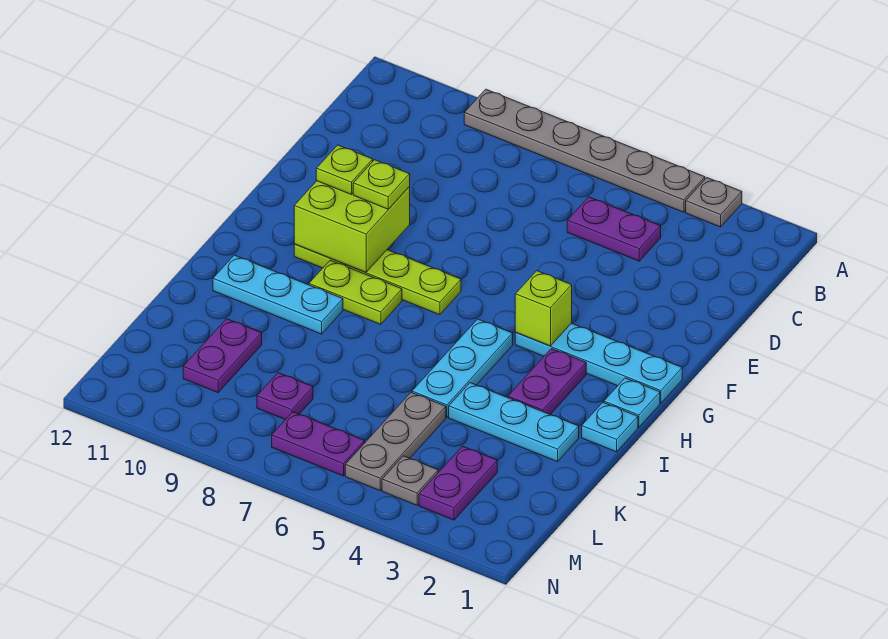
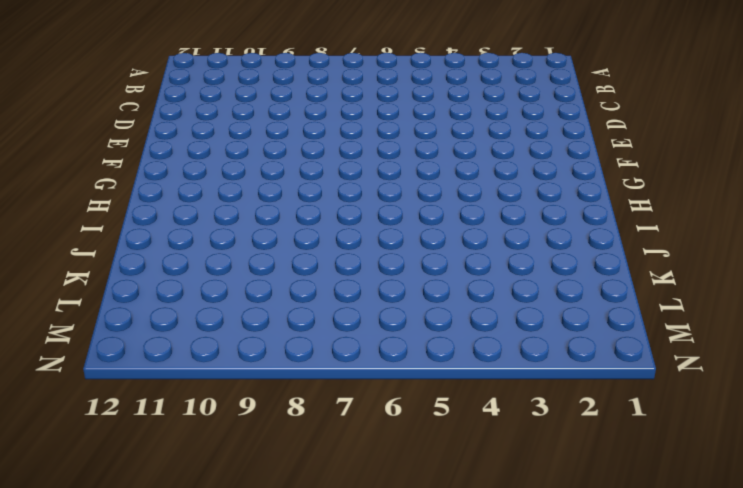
none -> grey 1x1 plate [686,178,742,227]
none -> grey 1x6 plate [464,89,705,212]
none -> purple 1x2 plate [567,197,661,261]

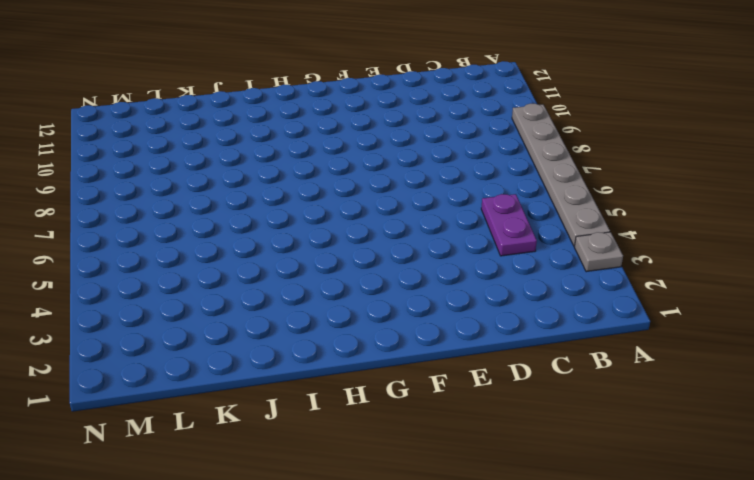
none -> cyan 1x4 plate [515,323,682,403]
none -> lime 1x4 plate [294,244,461,315]
none -> cyan 1x1 plate [604,378,660,427]

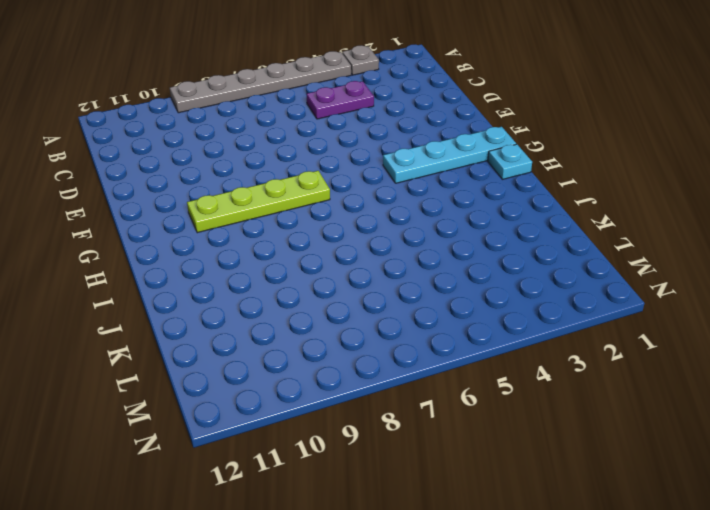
none -> purple 1x2 plate [508,349,586,414]
none -> cyan 1x3 plate [412,319,513,417]
none -> lime 1x2 plate [309,260,402,324]

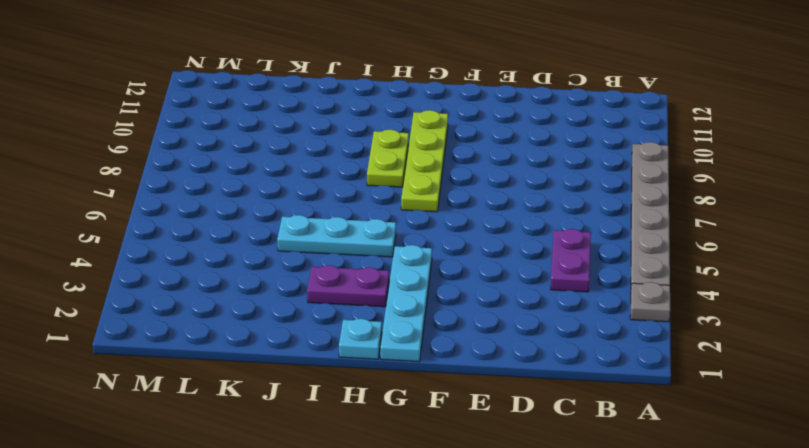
none -> cyan 1x1 plate [582,403,638,452]
none -> cyan 1x3 plate [213,255,343,334]
none -> cyan 1x3 plate [449,383,579,462]

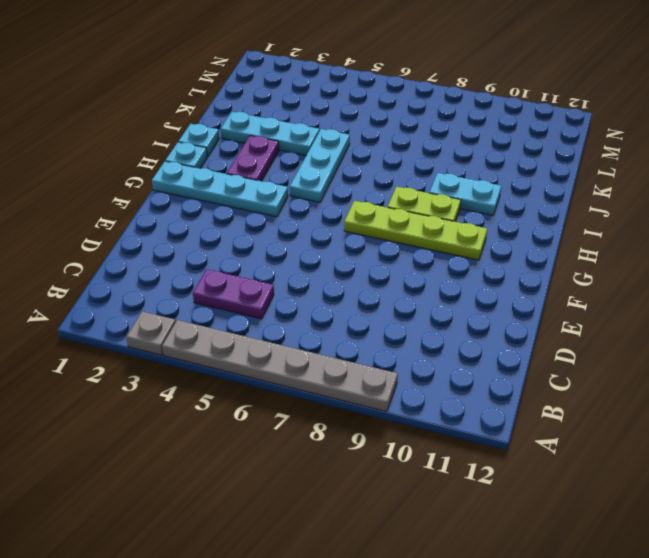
cyan 1x2 plate [430,173,501,215] -> cyan 1x3 plate [213,255,343,334]
none -> grey 1x3 plate [345,392,446,491]
none -> purple 1x2 plate [183,319,262,393]
none -> purple 1x2 plate [419,446,497,520]

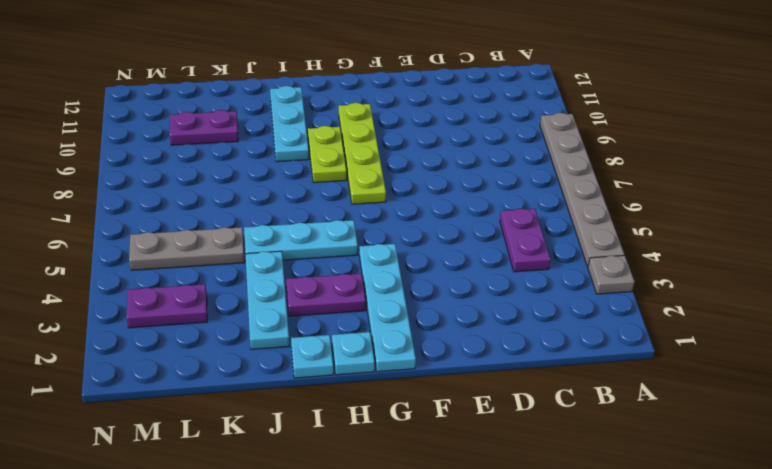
none -> purple 1x1 plate [257,373,313,420]
none -> grey 1x1 plate [382,456,438,505]
none -> purple 1x2 plate [272,412,365,476]

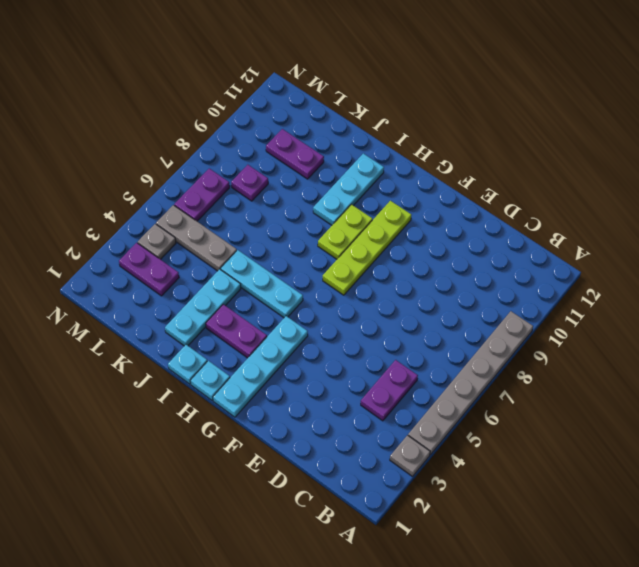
none -> lime 2x2 brick [294,181,410,272]
none -> lime 1x1 brick [515,271,572,346]
none -> lime 1x1 plate [353,160,410,209]

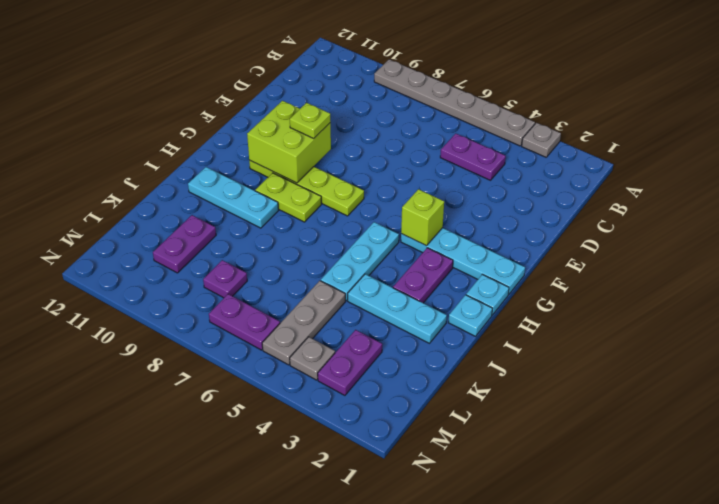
none -> lime 1x1 plate [316,145,373,195]

